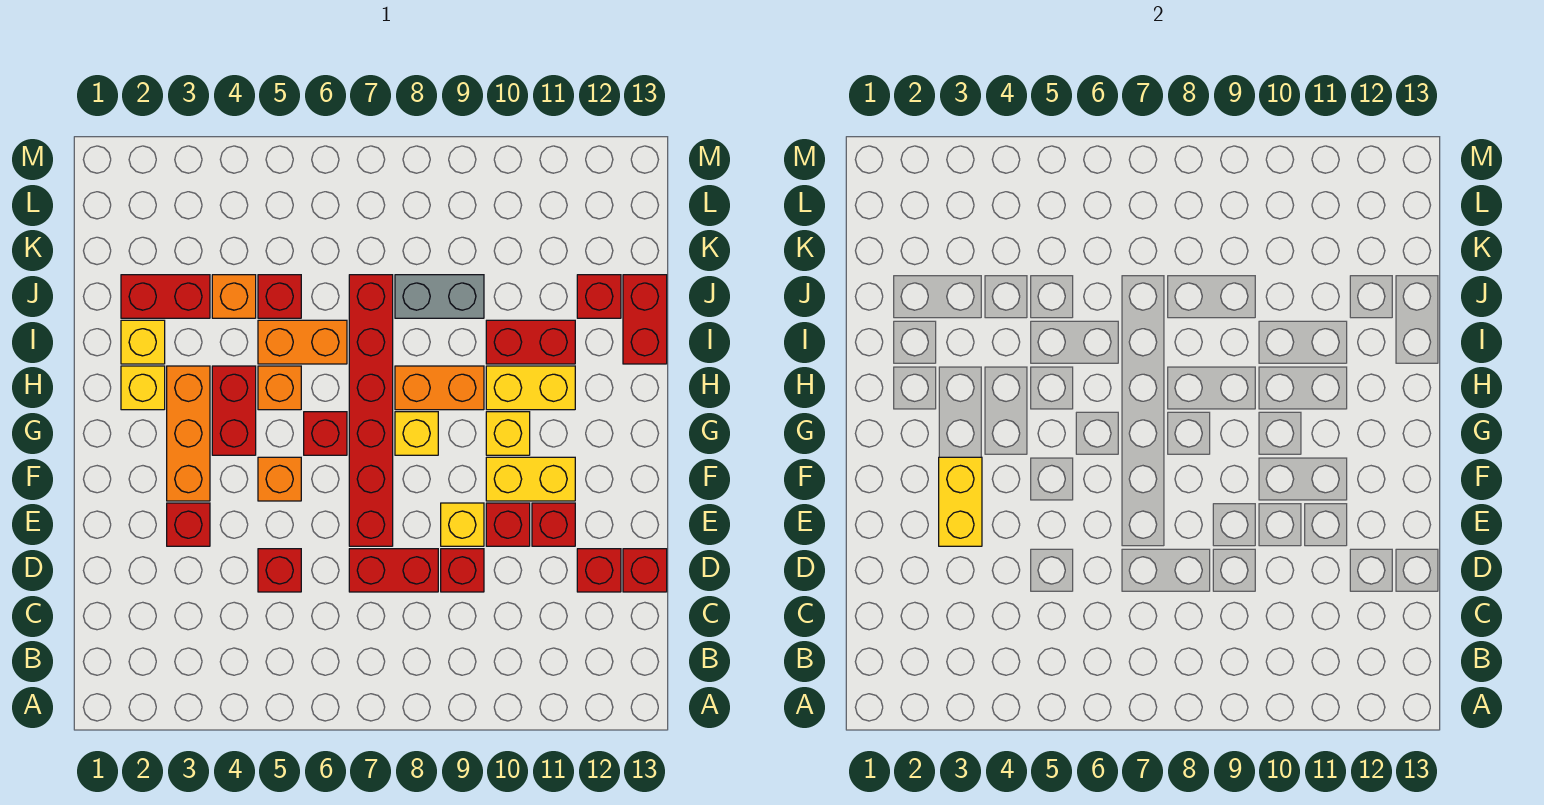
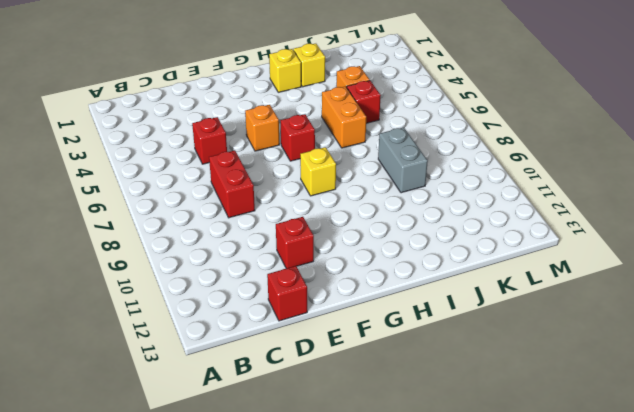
none -> red 1x1 brick [441,549,484,592]
none -> red 1x1 brick [577,549,621,592]
none -> red 1x1 brick [167,503,210,546]
none -> red 1x6 brick [349,275,393,546]

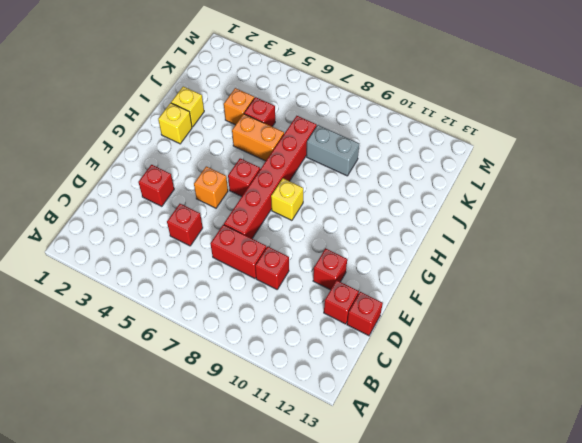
none -> yellow 1x1 brick [441,503,484,546]
none -> red 1x1 brick [486,503,530,546]
none -> orange 1x3 brick [167,366,210,501]
none -> yellow 1x2 brick [486,457,575,501]

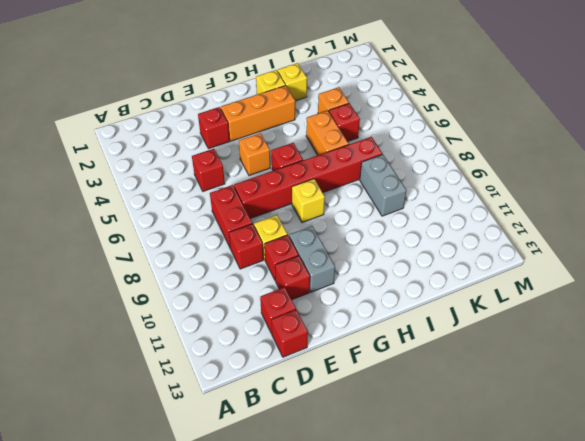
grey 1x2 brick [289,226,335,292] -> yellow 1x2 brick [486,457,575,501]
none -> red 1x2 brick [212,366,256,455]
none -> yellow 1x1 brick [486,412,530,455]
none -> orange 1x1 brick [258,366,301,410]
none -> orange 1x2 brick [395,366,484,410]

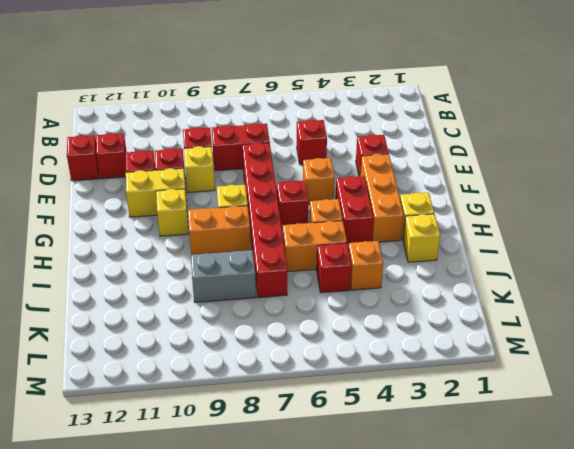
none -> yellow 1x2 brick [486,366,575,410]
none -> red 1x2 brick [486,320,575,364]
none -> red 1x2 brick [623,275,667,364]
none -> red 1x2 brick [121,275,210,318]

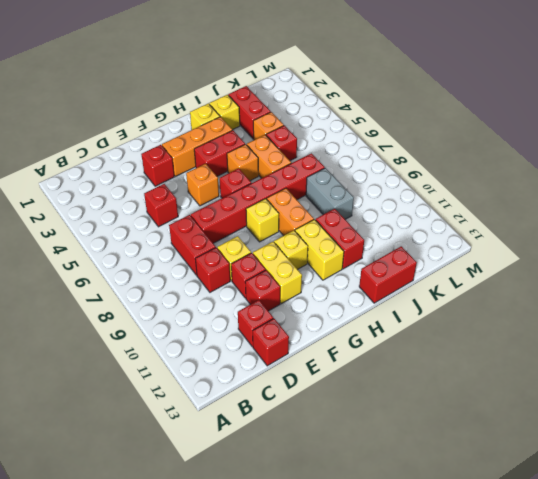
none -> red 1x1 brick [577,275,621,318]
none -> yellow 1x2 brick [939,457,982,546]

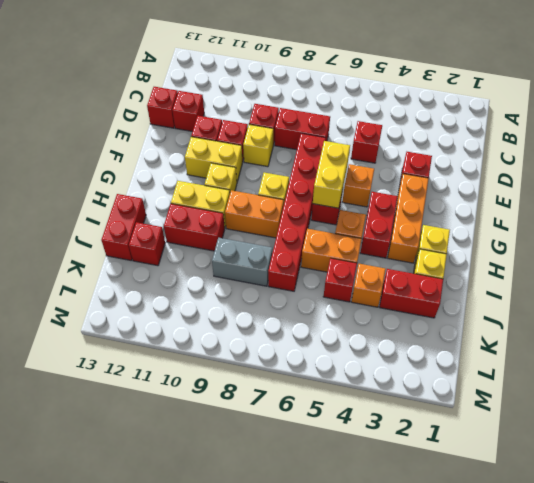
yellow 1x2 brick [313,141,350,208] -> yellow 1x2 brick moved to [939,457,982,546]

